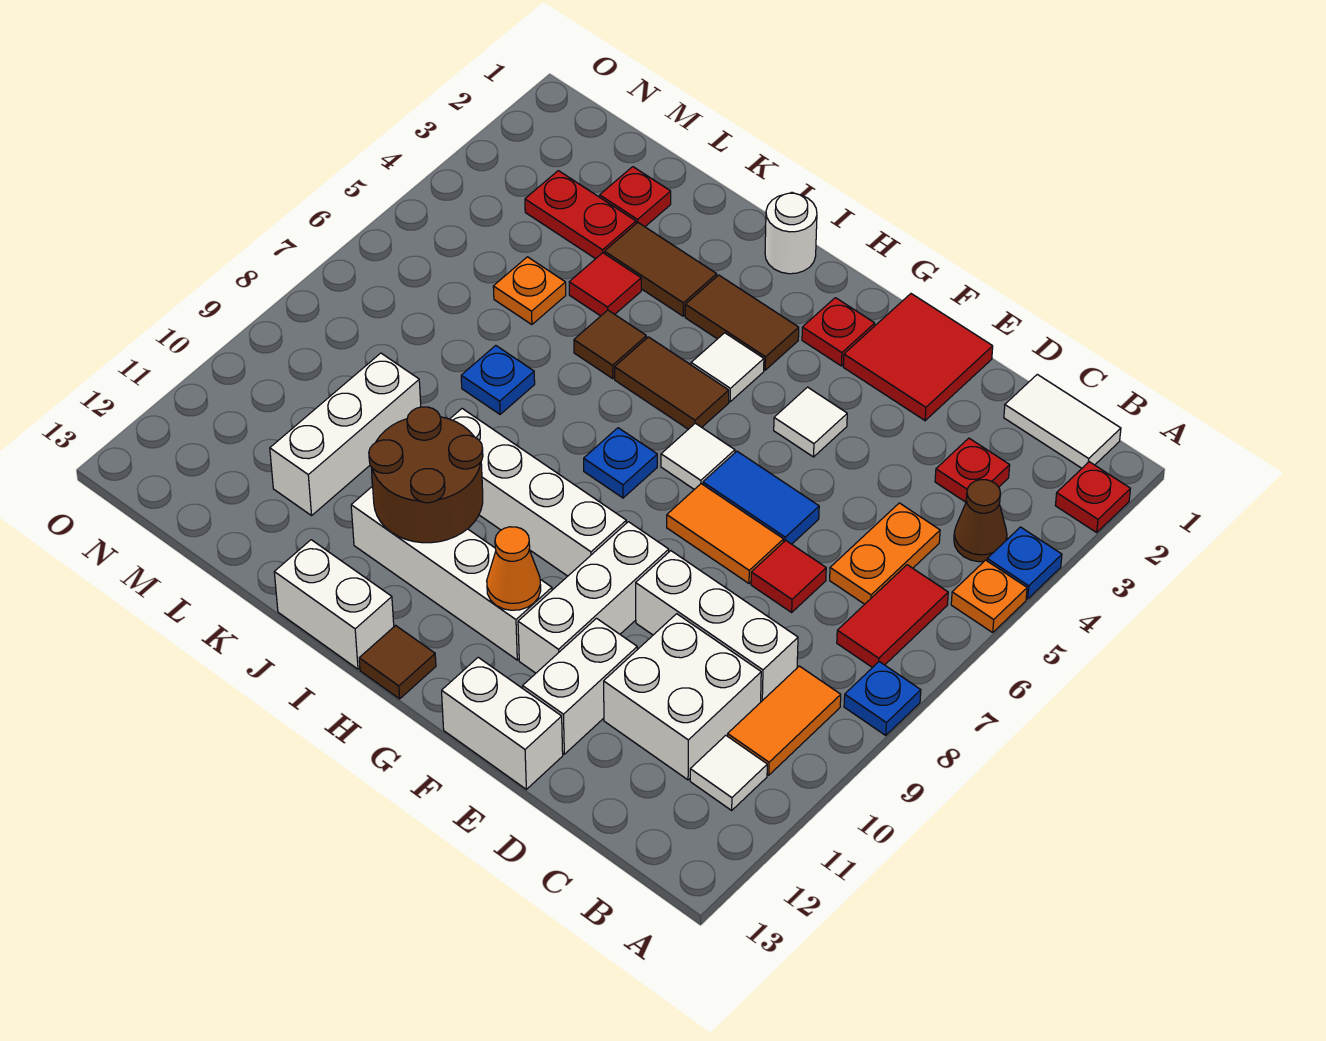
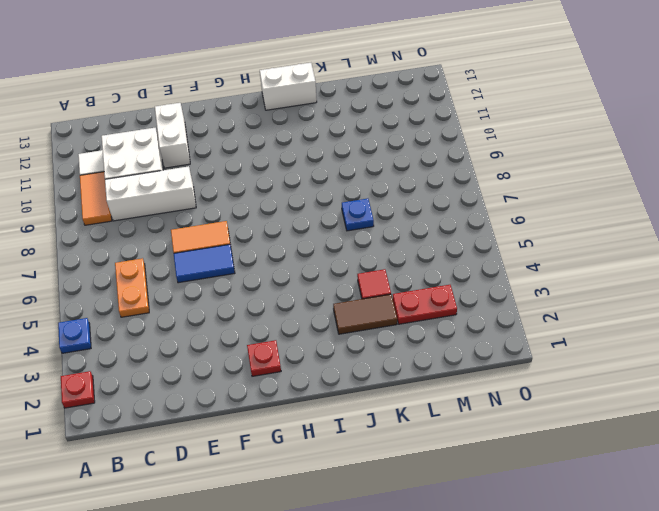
none -> orange 1x1 plate [951,560,1027,632]
none -> blue 1x1 plate [844,662,921,735]
none -> white 1x2 tile [1004,374,1121,468]
none -> brown 1x1 cone [954,480,1007,562]

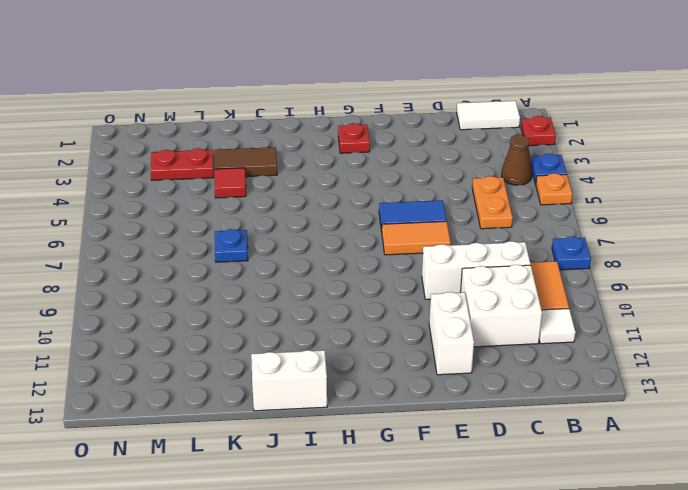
none -> red 1x2 tile [837,565,948,668]
none -> red 1x1 plate [935,438,1010,502]
none -> red 1x1 tile [751,540,826,612]
none -> red 2x2 tile [843,294,993,421]

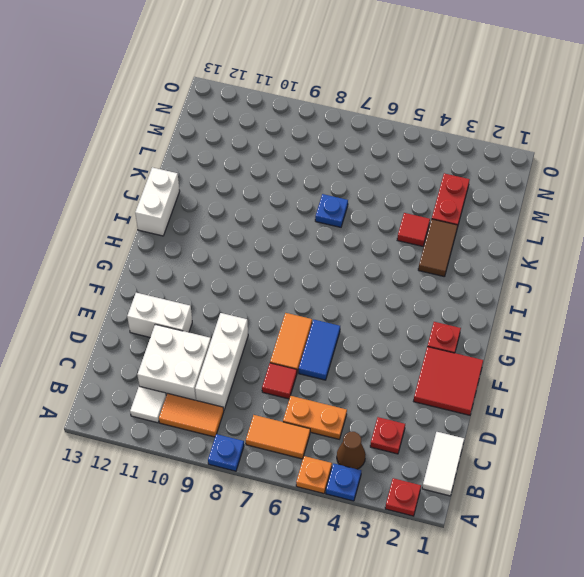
orange 1x2 tile [246,415,310,459] -> red 1x2 tile [837,565,948,668]
none -> white 1x2 brick [442,657,563,789]
none -> white 1x1 tile [774,387,847,457]
none -> white 1x3 brick [518,522,669,673]
none -> white 1x1 tile [661,423,735,489]

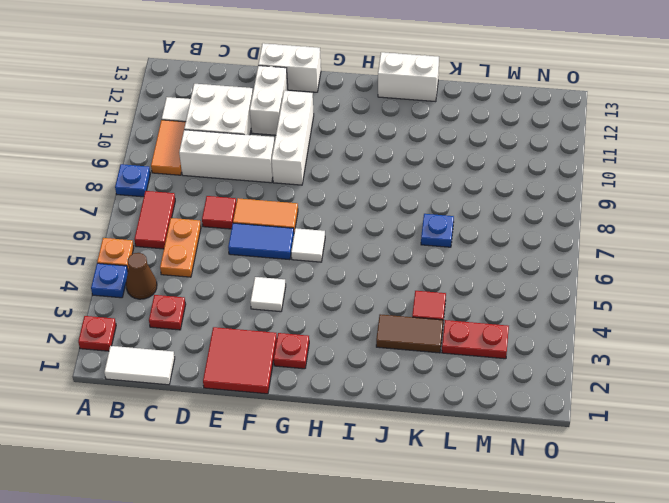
none -> white 1x4 brick [450,409,626,576]
none -> white 1x4 brick [351,486,552,660]
none -> brown 1x2 tile [685,275,799,370]
none -> white 1x1 tile [691,333,764,402]

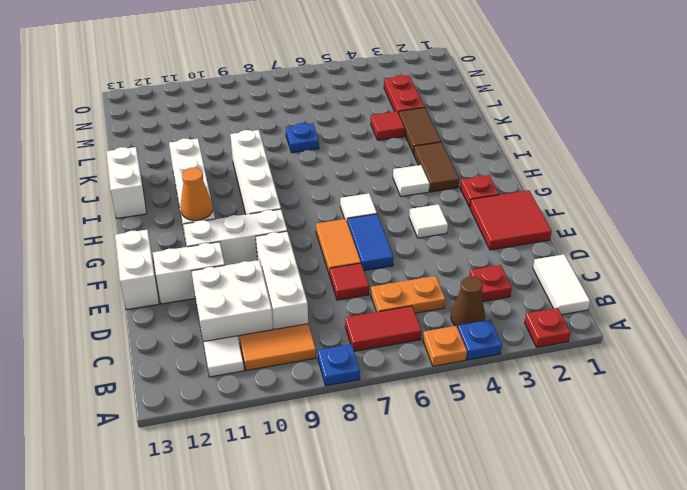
none -> brown 1x2 tile [615,337,729,429]
none -> blue 1x1 plate [584,428,657,498]
none -> brown 1x1 tile [359,625,436,699]
none -> white 1x1 round brick [765,193,817,274]

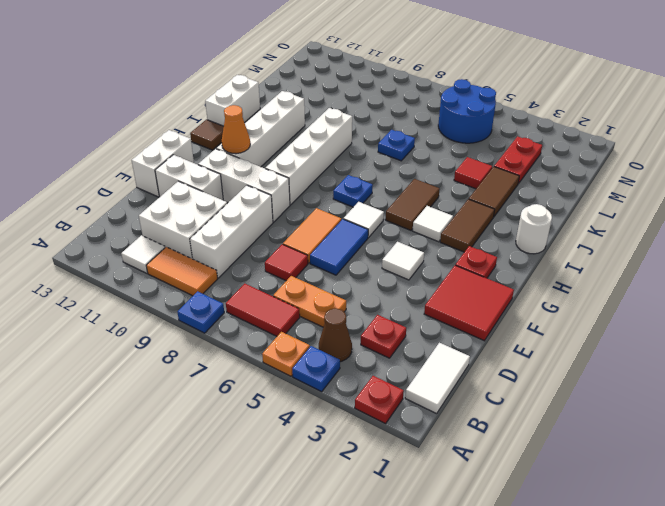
blue 2x2 round brick [438,79,496,143] -> none
none -> brown 1x1 tile [574,310,647,378]
none -> red 1x1 plate [600,167,671,227]
none -> orange 1x1 plate [493,257,566,325]
none -> white 1x3 brick [270,353,421,516]

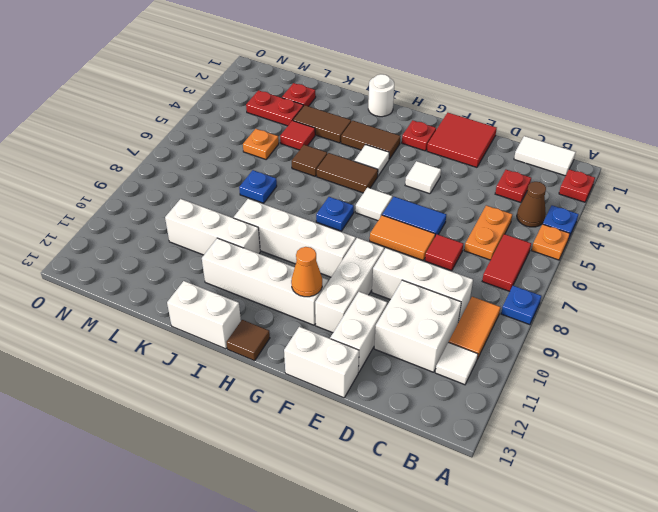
white 1x3 brick [165,199,260,255] -> white 1x3 brick turned to [270,353,421,516]
none -> brown 2x2 round brick [369,407,483,543]

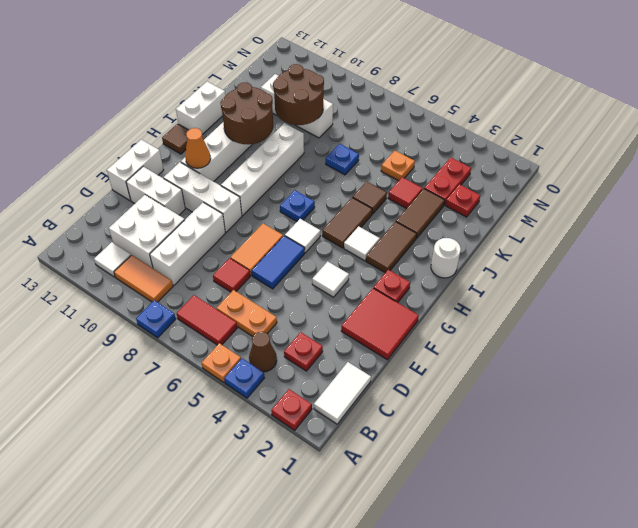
brown 2x2 round brick [273,64,324,125] -> none

